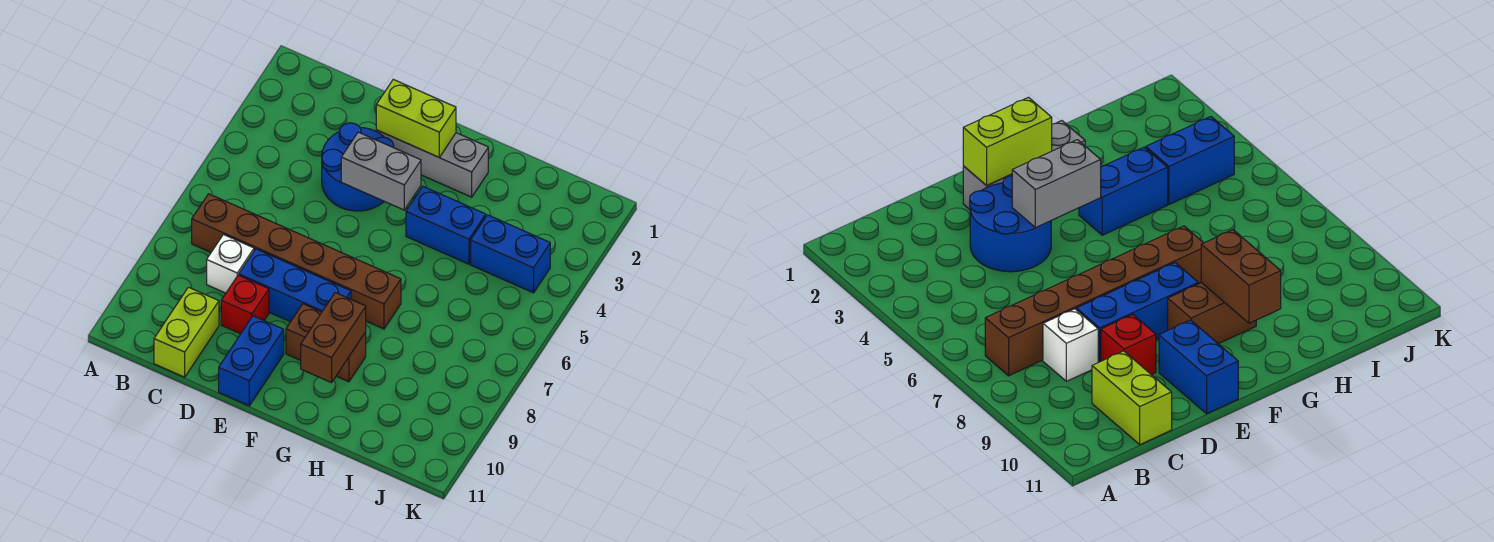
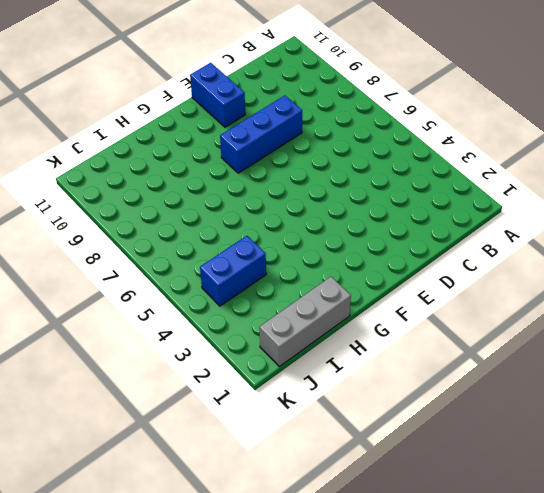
grey 1x3 brick [259,277,351,367] -> grey 1x3 brick moved to [376,130,488,197]
none -> brown 1x6 brick [192,194,401,329]
none -> white 1x1 brick [207,235,254,293]
none -> lime 1x2 brick [154,287,219,377]

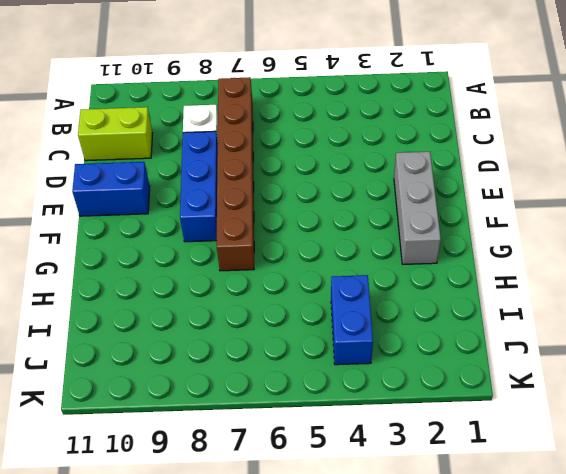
none -> blue 2x2 round brick [322,123,394,211]
none -> red 1x1 brick [221,275,269,334]
none -> brown 1x2 brick [286,304,366,382]

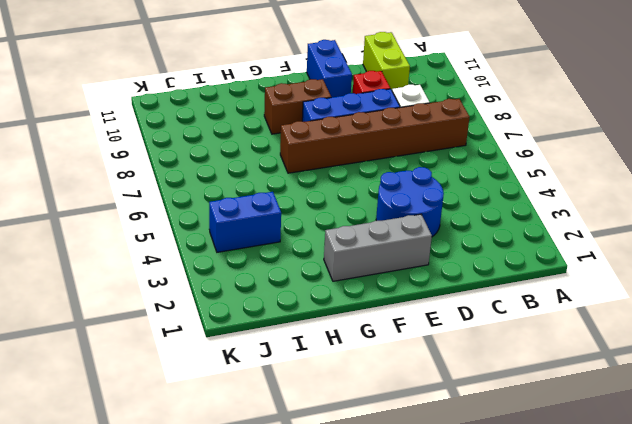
none -> blue 1x2 brick [406,187,486,264]
none -> lime 1x2 brick [376,79,456,157]
none -> grey 1x2 brick [341,132,421,210]

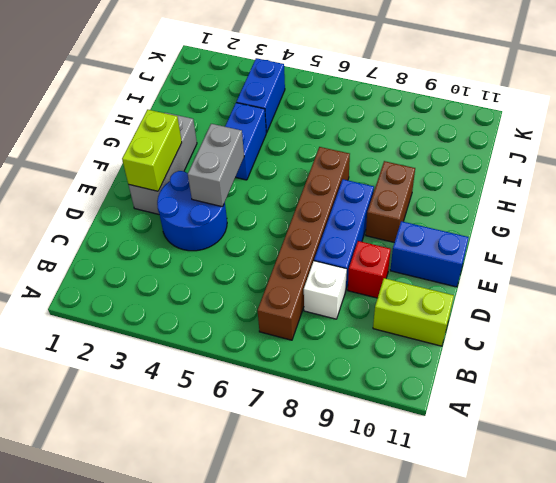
none -> brown 1x2 brick [301,293,366,383]

